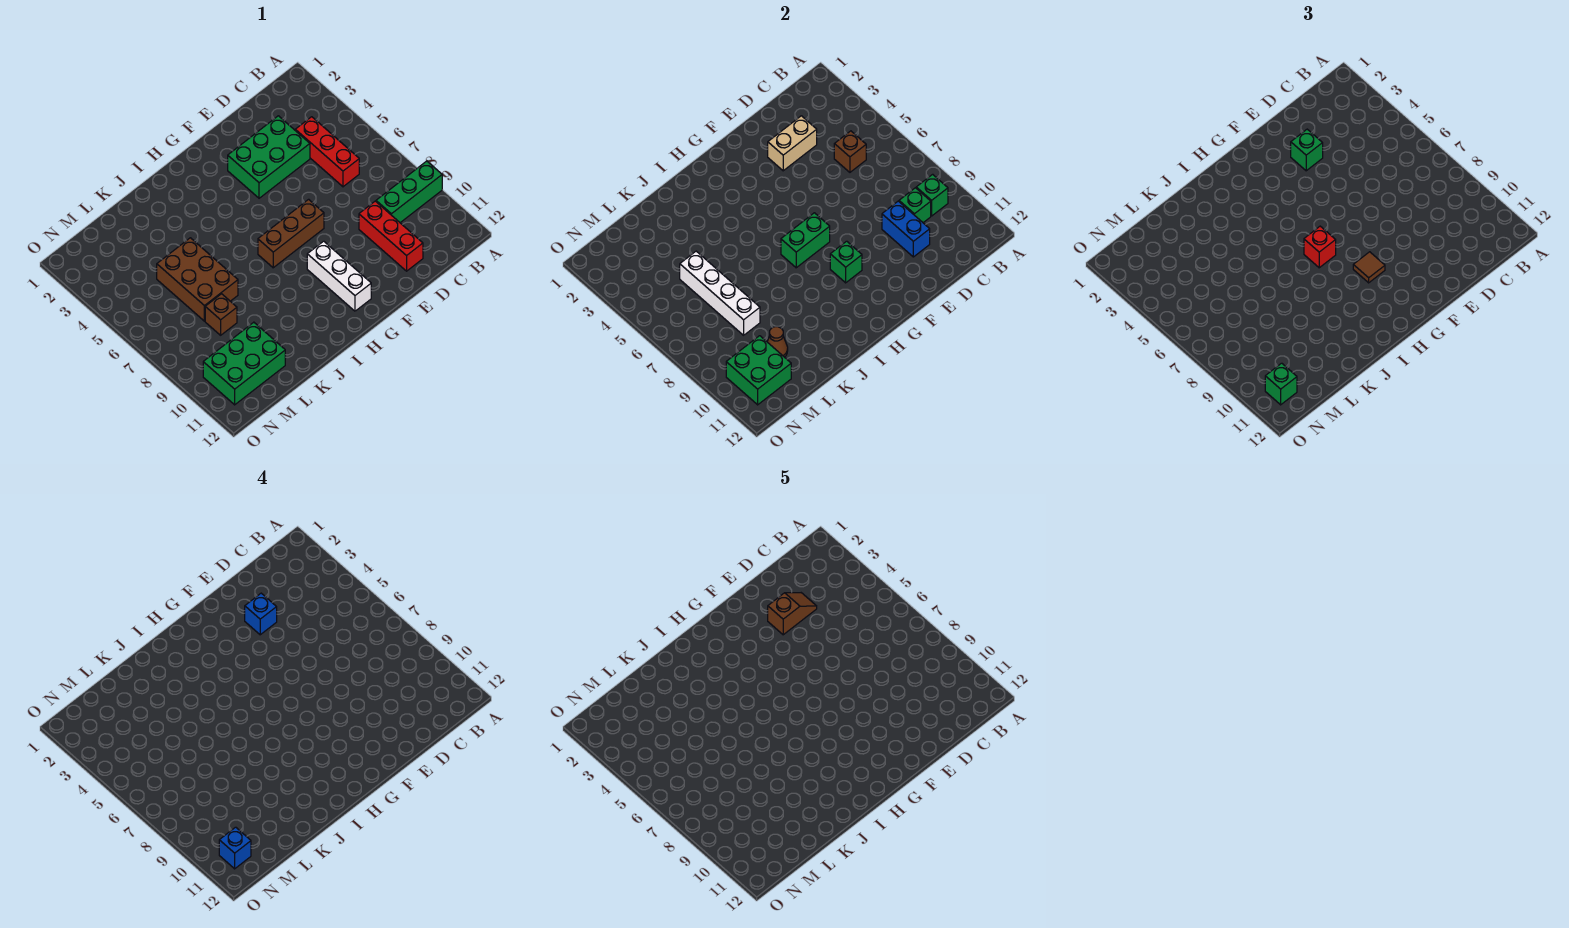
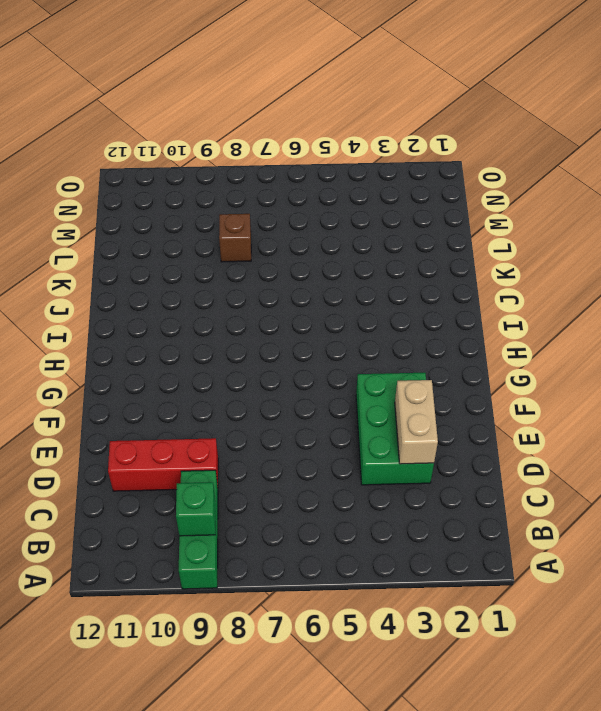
none -> red 1x3 brick [295,117,359,187]
none -> brown 1x3 brick [258,199,324,268]
none -> white 1x3 brick [307,241,371,311]

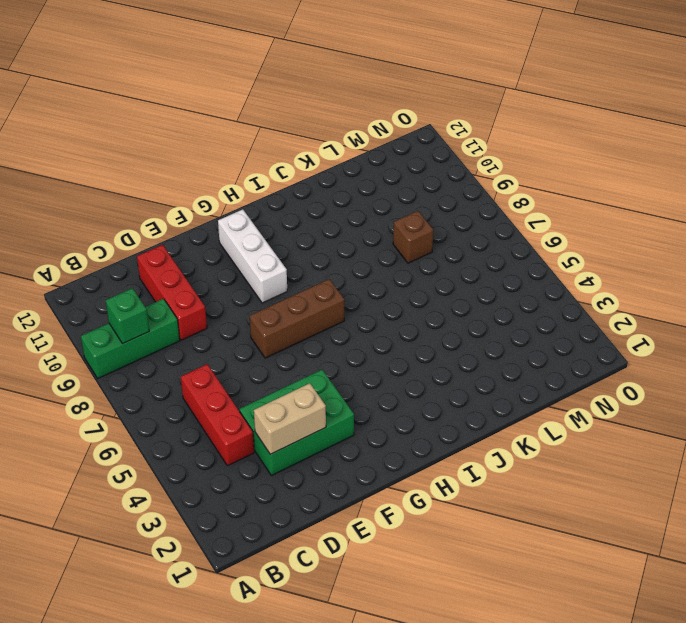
none -> brown 2x3 brick [157,238,238,321]
none -> green 2x3 brick [203,322,285,405]
none -> brown 1x1 brick [834,131,866,172]

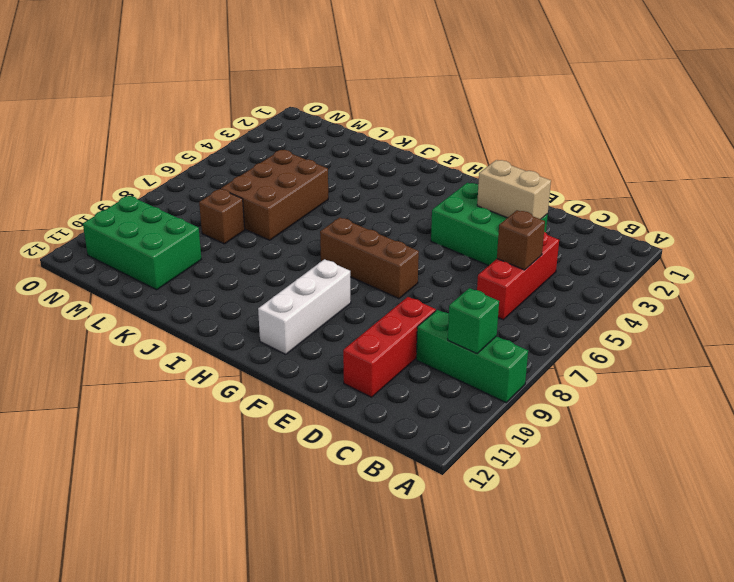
none -> green 1x1 brick [899,188,931,223]
none -> blue 1x2 brick [882,201,930,257]
none -> green 1x2 brick [781,213,830,268]

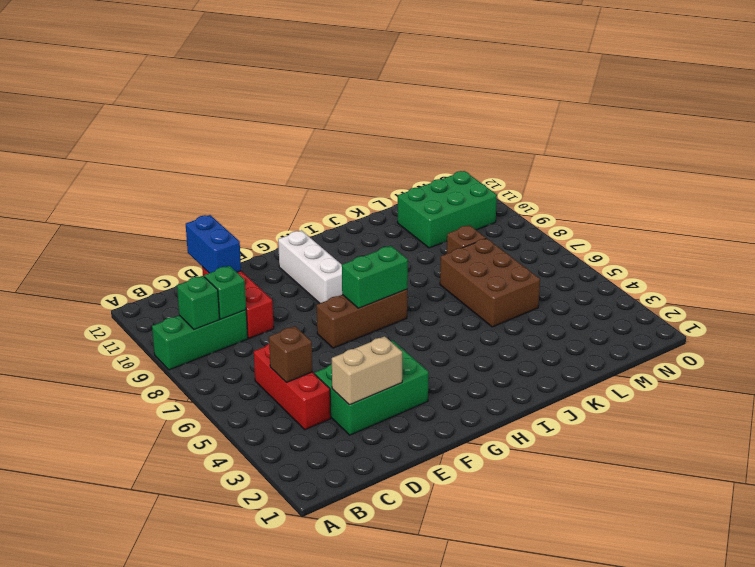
blue 1x2 brick [186,215,241,273] -> blue 1x2 brick moved to [882,201,930,257]
none -> green 1x1 brick [830,241,862,283]
none -> white 1x4 brick [680,251,760,335]
none -> brown 1x1 cone [767,327,788,357]

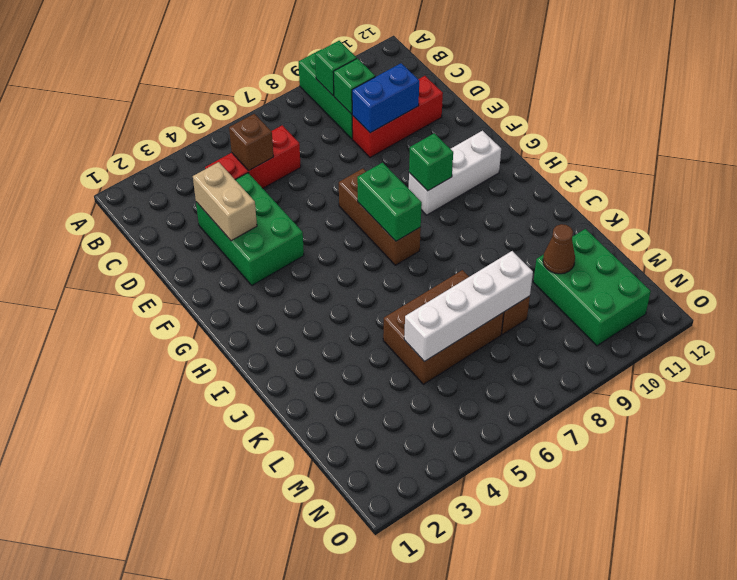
none -> green 2x2 brick [726,336,791,405]
none -> green 1x1 brick [1291,129,1323,171]
none -> brown 1x1 tile [1353,252,1385,283]

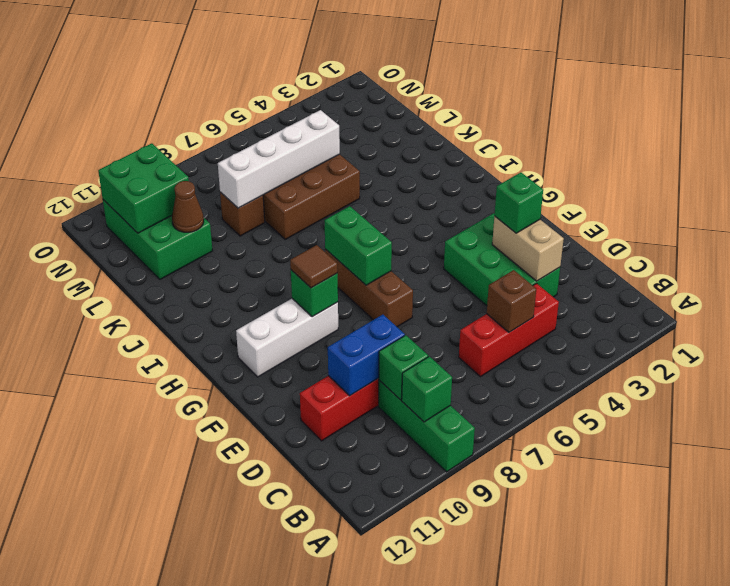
none -> red 1x1 brick [1304,226,1336,268]
none -> green 1x1 brick [1265,363,1297,405]
none -> blue 1x1 brick [245,593,277,635]

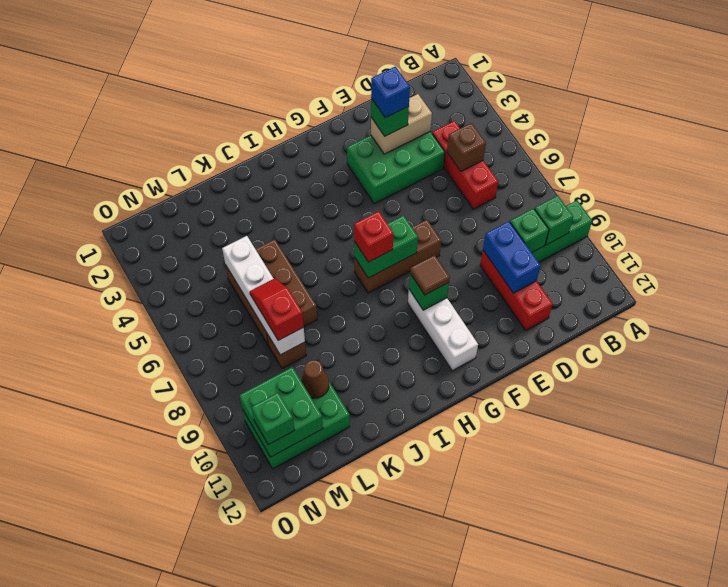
red 1x2 slope [250,278,304,340] -> none
none -> blue 1x1 brick [219,827,251,869]
none -> brown 1x2 slope [768,593,817,635]

